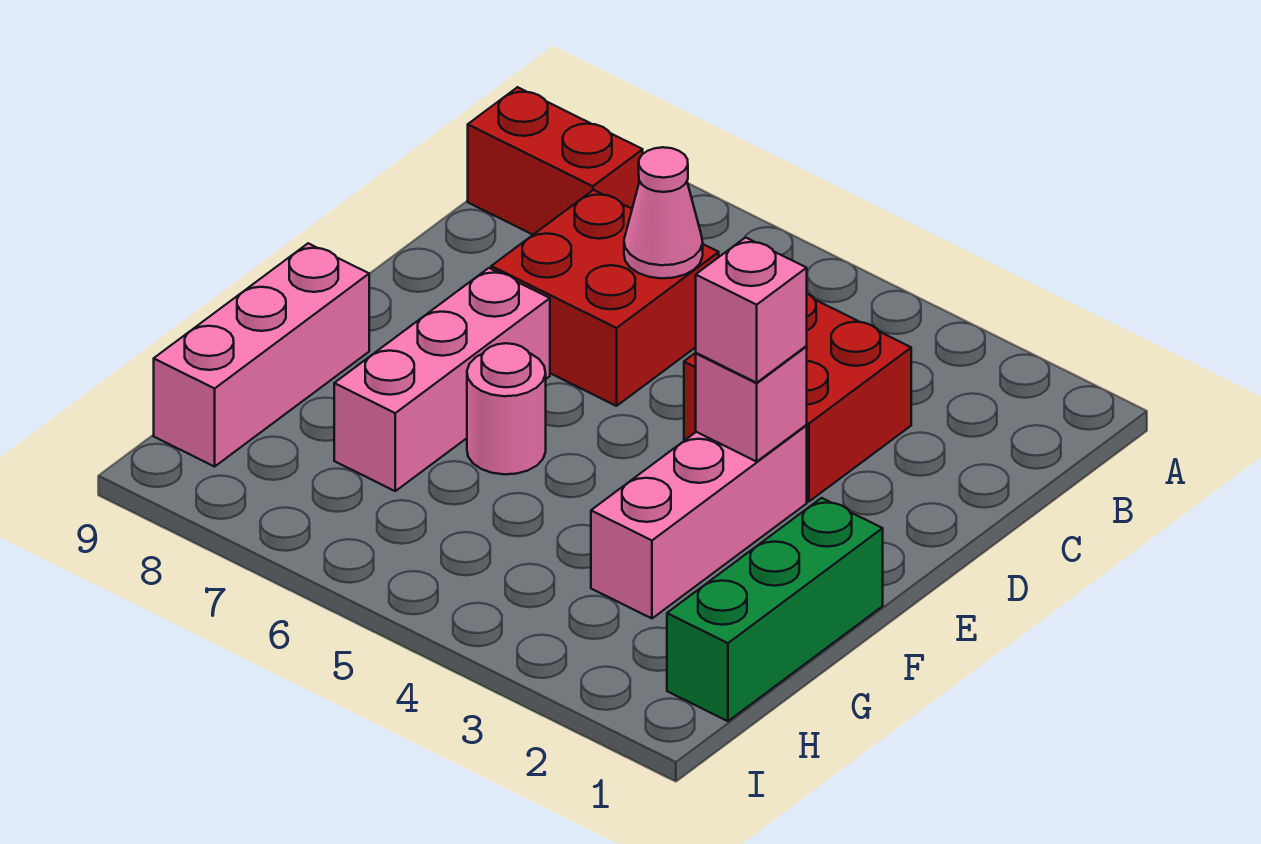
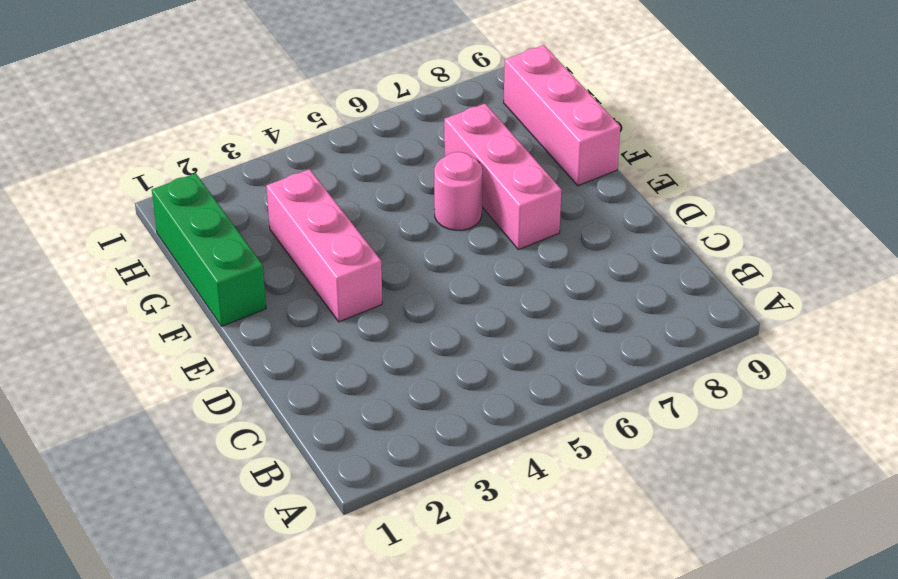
none -> red 1x2 brick [468,87,643,235]
none -> red 2x2 brick [684,293,911,501]

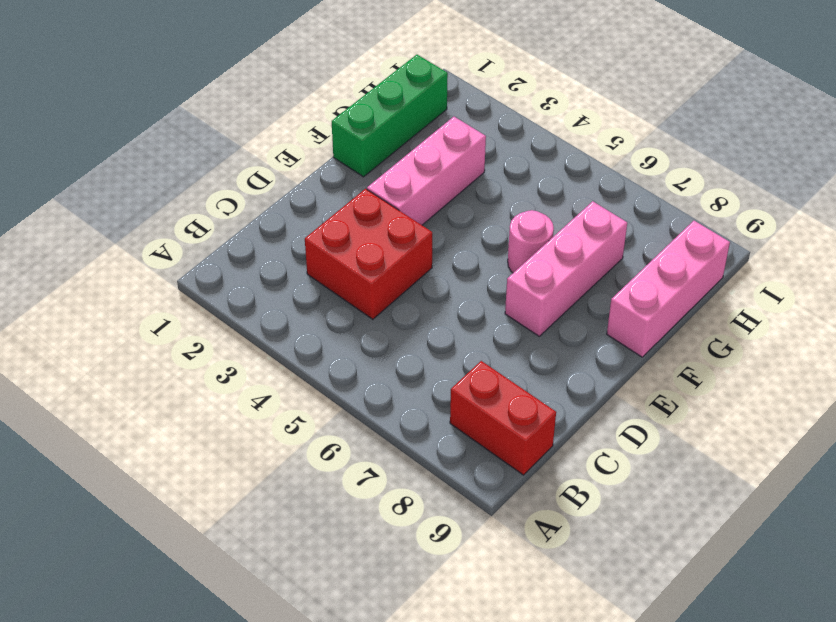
none -> red 2x2 brick [491,190,719,406]
none -> pink 1x1 cone [624,147,703,278]

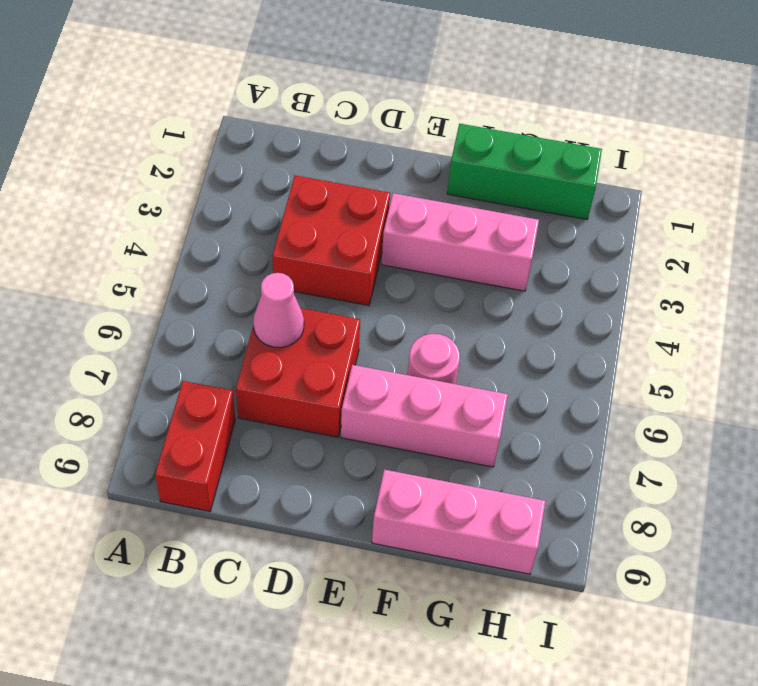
none -> pink 1x1 brick [696,347,807,462]
none -> pink 1x1 brick [696,238,807,383]

